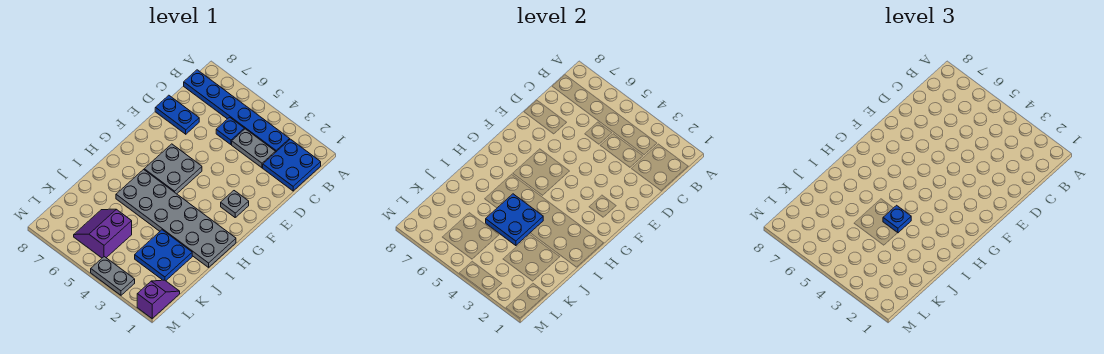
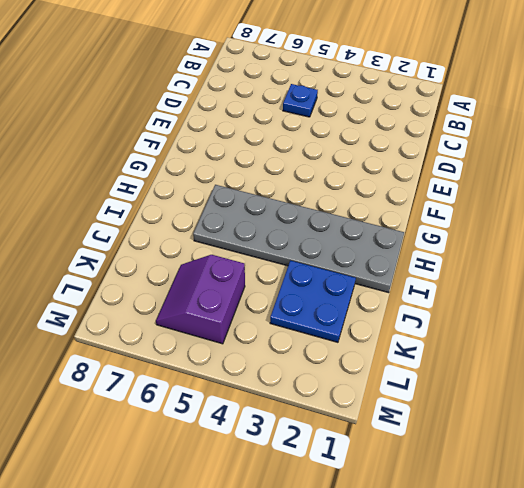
none -> blue 2x2 plate [263,139,321,191]
none -> blue 1x6 plate [184,70,290,152]
none -> grey 1x2 plate [232,129,275,168]

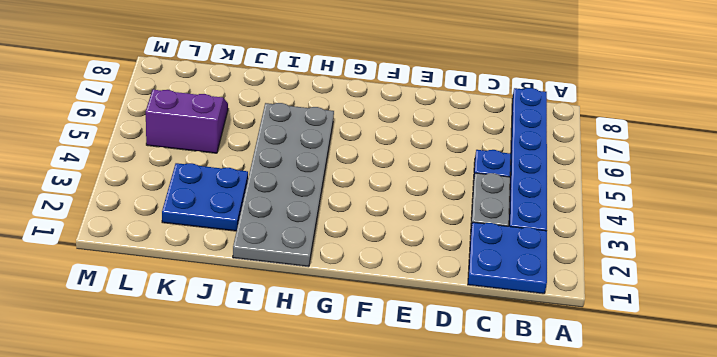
none -> blue 1x2 plate [155,95,199,134]
none -> grey 1x1 plate [221,191,249,217]
none -> grey 2x2 plate [144,144,202,194]

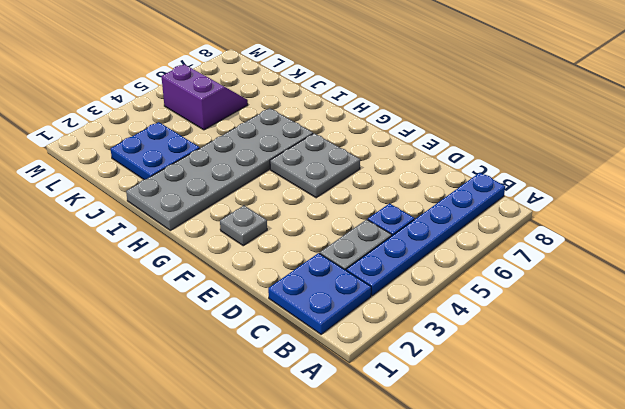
none -> blue 1x2 plate [155,95,199,134]
none -> purple 1x2 slope [137,280,180,318]
none -> grey 1x2 plate [91,257,135,295]

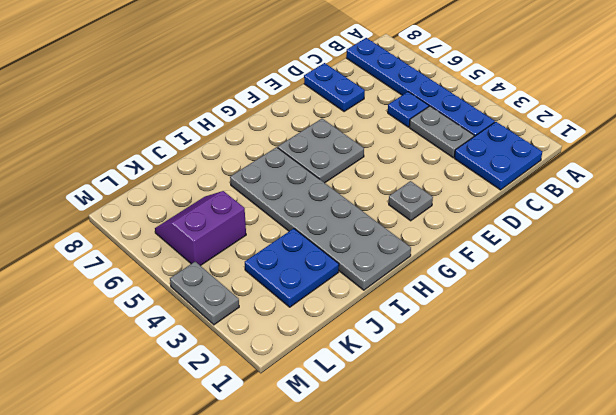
none -> purple 1x2 slope [137,280,180,318]
none -> blue 2x2 plate [486,194,543,246]
none -> blue 1x1 plate [883,205,911,233]

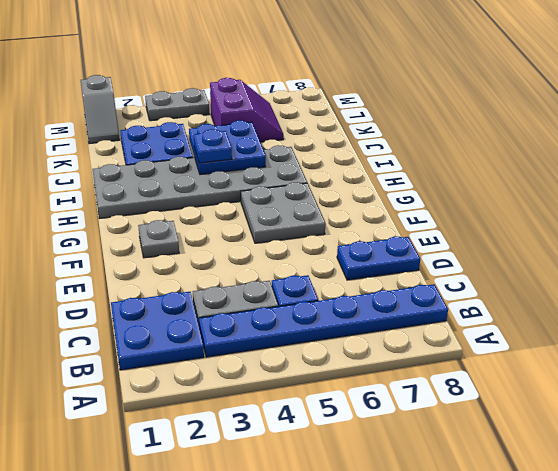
grey 1x2 slope [81,75,120,144] -> purple 1x2 slope [137,280,180,318]

